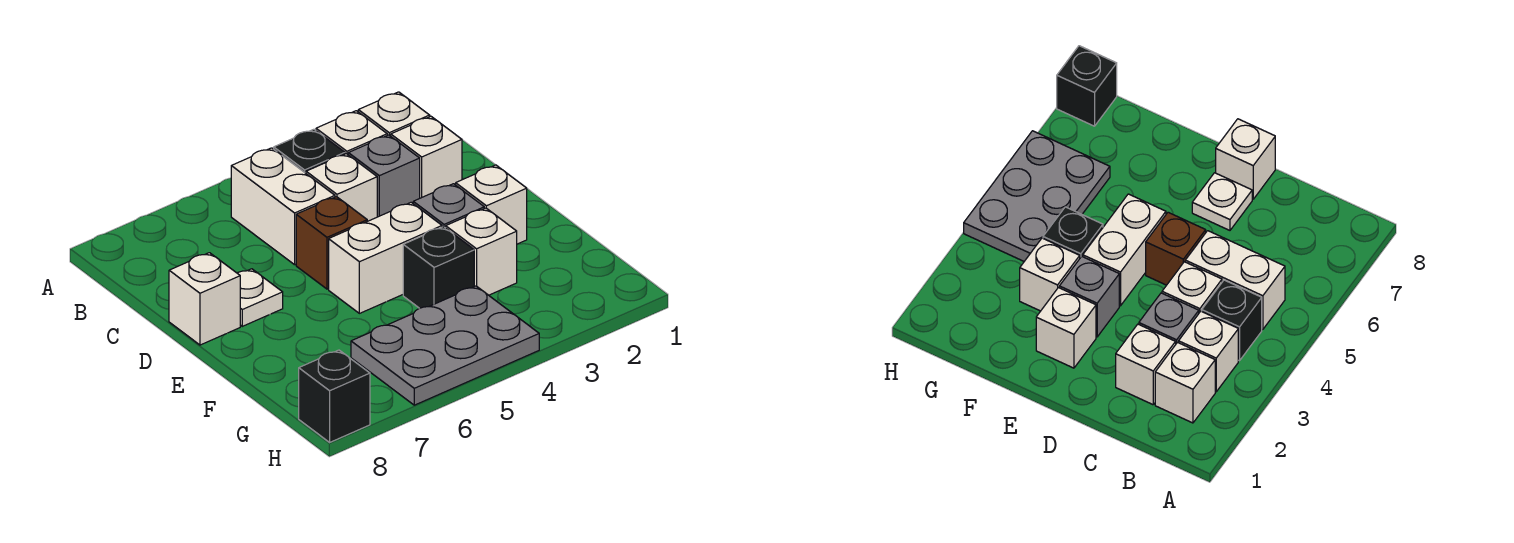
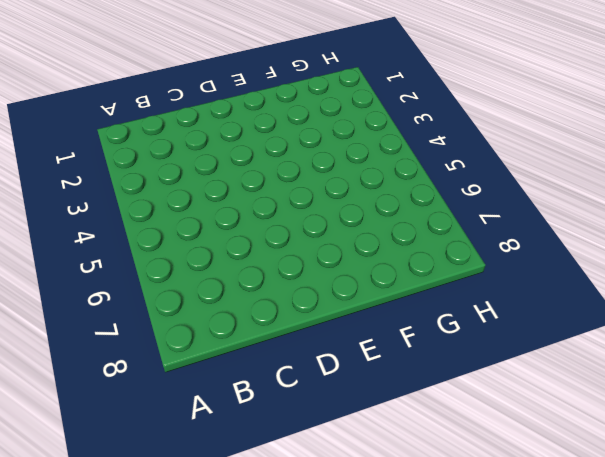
none -> white 1x1 brick [358,92,430,136]
none -> white 1x1 brick [316,111,387,154]
none -> black 1x1 brick [274,129,345,173]

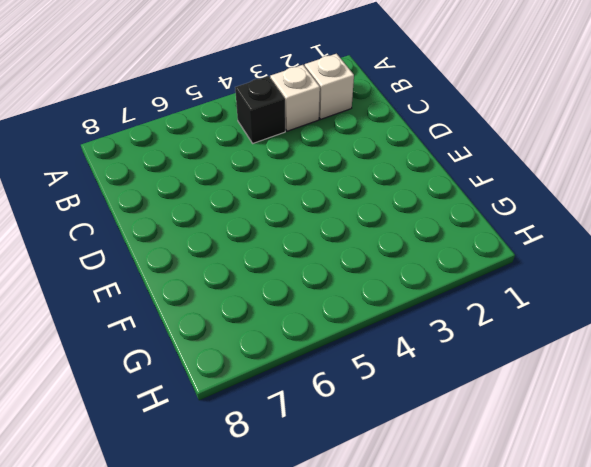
none -> white 1x2 brick [231,148,335,265]
none -> white 1x1 brick [391,116,462,198]
none -> grey 1x1 brick [348,135,420,217]

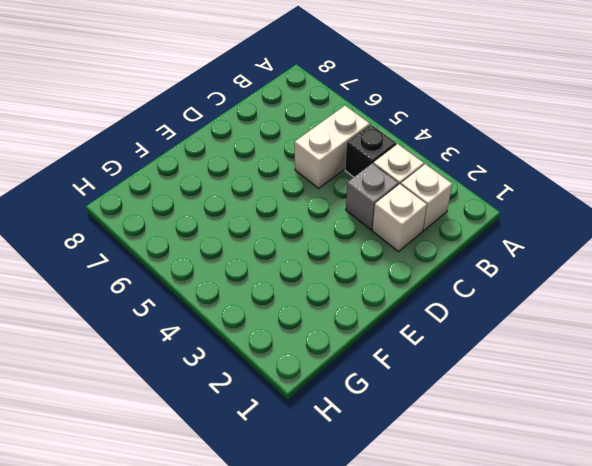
none -> white 1x1 brick [306,154,377,221]
none -> brown 1x1 brick [296,197,367,289]
none -> white 1x1 plate [237,269,283,326]

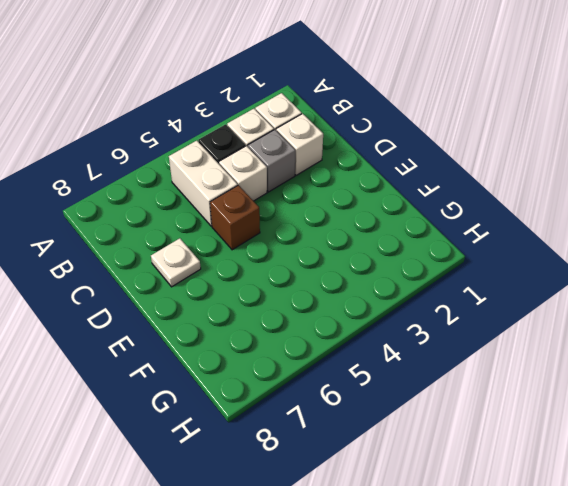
none -> white 1x1 brick [169,253,240,345]
none -> white 1x1 brick [456,165,527,244]
none -> grey 1x1 brick [413,184,484,228]

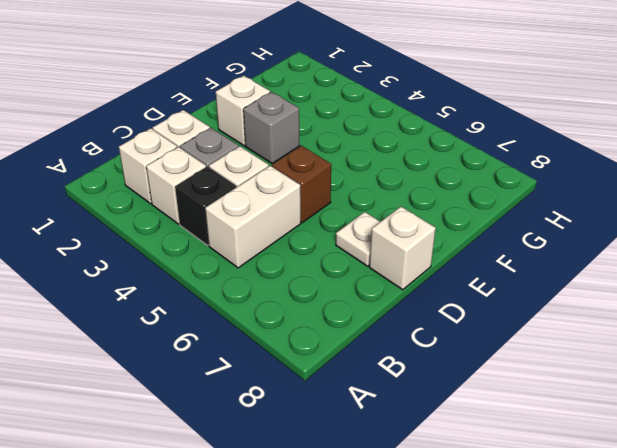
none -> white 1x2 brick [329,202,442,313]
none -> white 1x1 brick [446,208,517,295]
none -> black 1x1 brick [403,227,474,308]

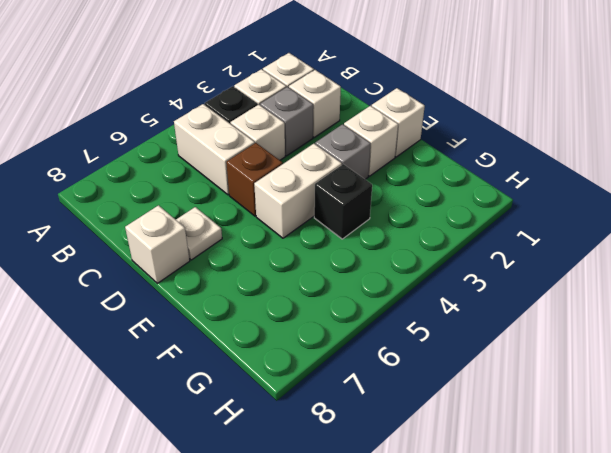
white 1x1 brick [372,88,425,157] -> white 1x1 brick moved to [446,208,517,295]
none -> grey 2x3 plate [351,286,539,405]
none -> black 1x1 brick [299,350,370,442]

